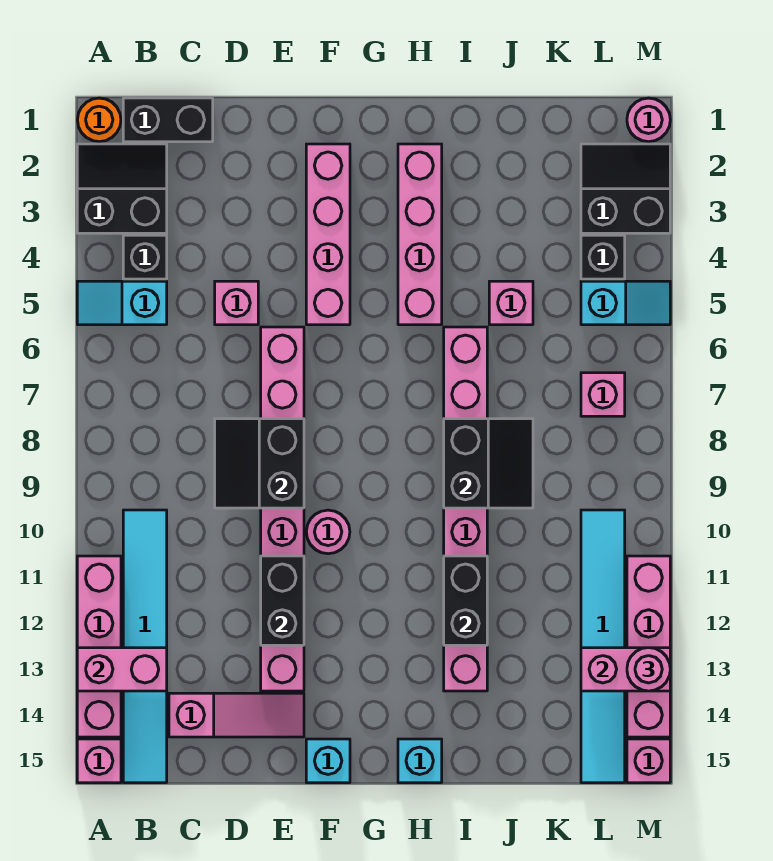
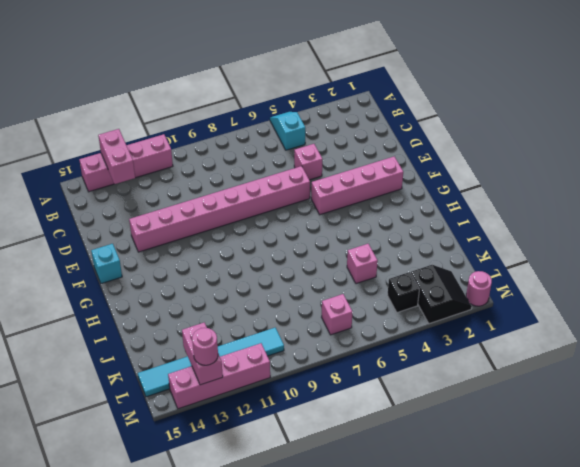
none -> orange 1x1 round brick [78,98,121,142]
none -> black 2x2 slope [77,144,167,233]
none -> pink 1x1 brick [77,739,121,783]
none -> black 1x2 brick [123,98,213,142]

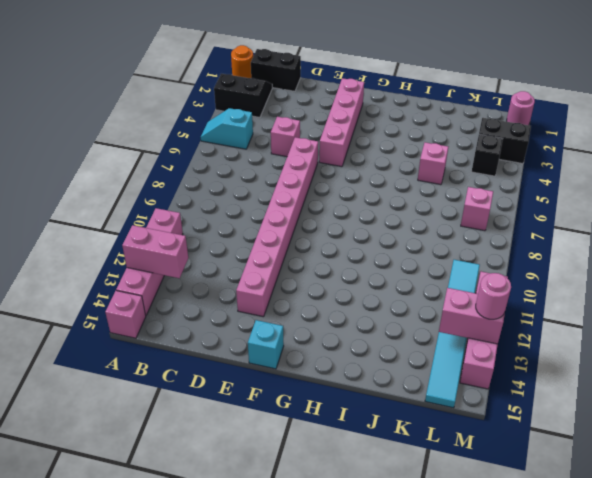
none -> black 1x1 brick [123,235,167,279]
none -> cyan 1x6 tile [123,510,167,783]
none -> pink 1x3 slope [169,693,304,737]
none -> pink 1x1 round brick [306,510,350,554]

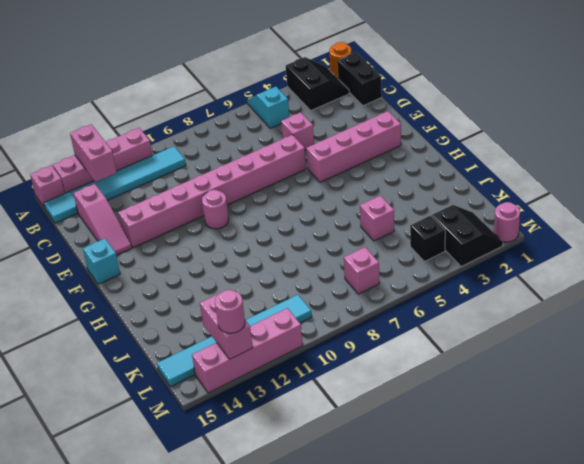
none -> black 1x1 brick [123,235,167,279]
none -> pink 1x4 brick [398,144,442,325]
none -> cyan 1x1 brick [398,739,442,783]
none -> pink 1x8 brick [444,327,487,691]

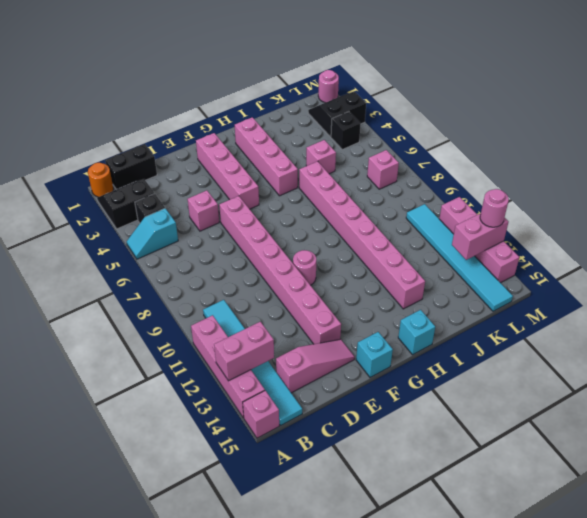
none -> cyan 1x2 slope [581,281,670,325]
none -> pink 1x1 brick [627,739,670,783]
none -> black 2x2 slope [215,419,304,508]
none -> black 1x2 brick [261,556,304,645]

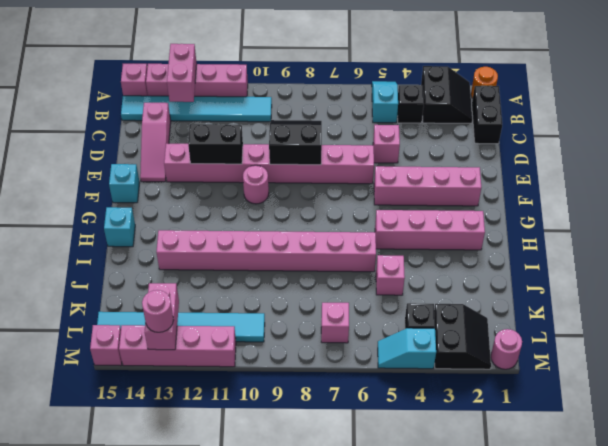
cyan 1x2 slope [378,328,436,369] -> cyan 1x2 slope turned to [581,281,670,325]
none -> black 2x2 slope [444,419,533,508]
none -> black 1x2 brick [444,556,487,645]

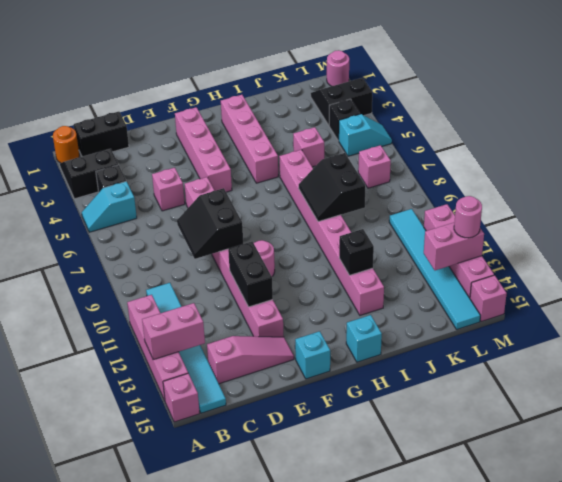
black 2x2 slope [299,153,365,222] -> black 2x2 slope turned to [444,419,533,508]
black 1x1 brick [339,229,374,275] -> black 1x2 brick [444,556,487,645]

